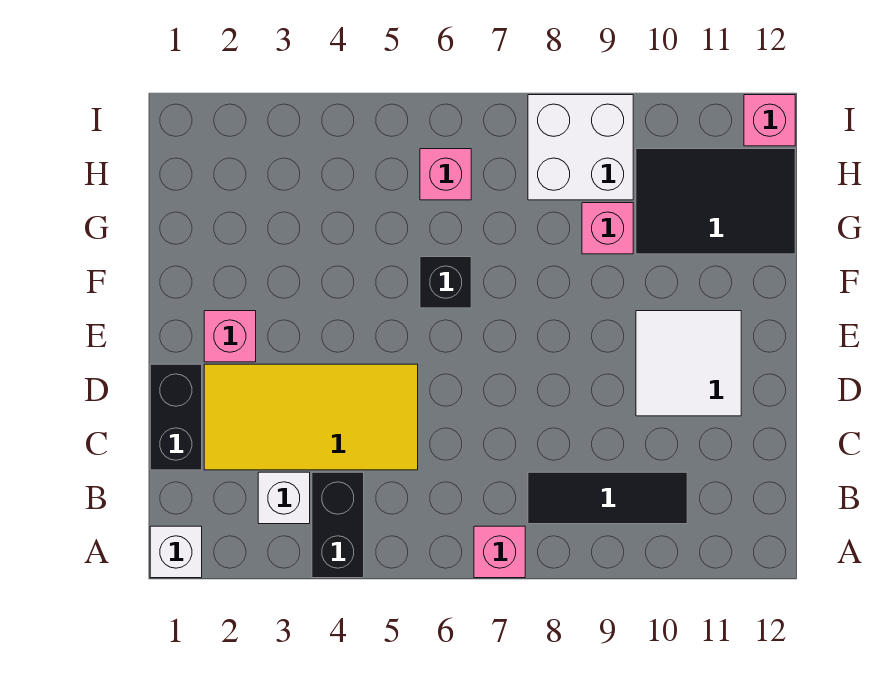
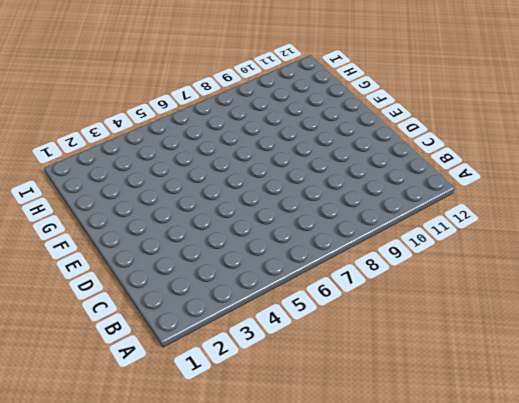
none -> white 1x1 brick [150,526,202,578]
none -> black 1x2 brick [312,472,364,578]
none -> pink 1x1 brick [474,526,525,578]

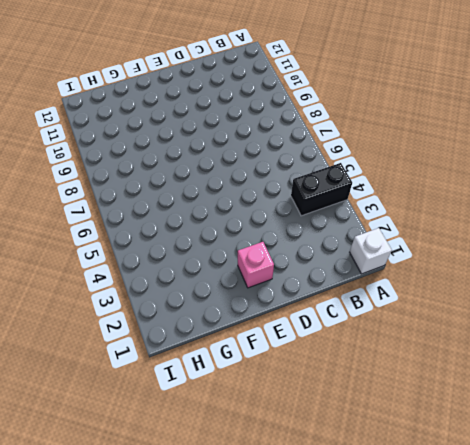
none -> pink 1x1 brick [474,526,525,578]
none -> white 1x1 brick [258,472,310,524]
none -> black 1x3 tile [528,472,687,524]

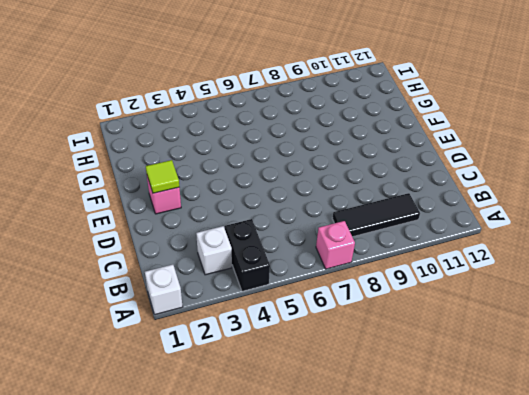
lime 1x1 tile [146,160,179,193] -> none
none -> black 1x2 brick [150,364,202,470]
none -> yellow 2x4 tile [204,364,418,470]
none -> white 2x2 tile [636,311,741,416]

